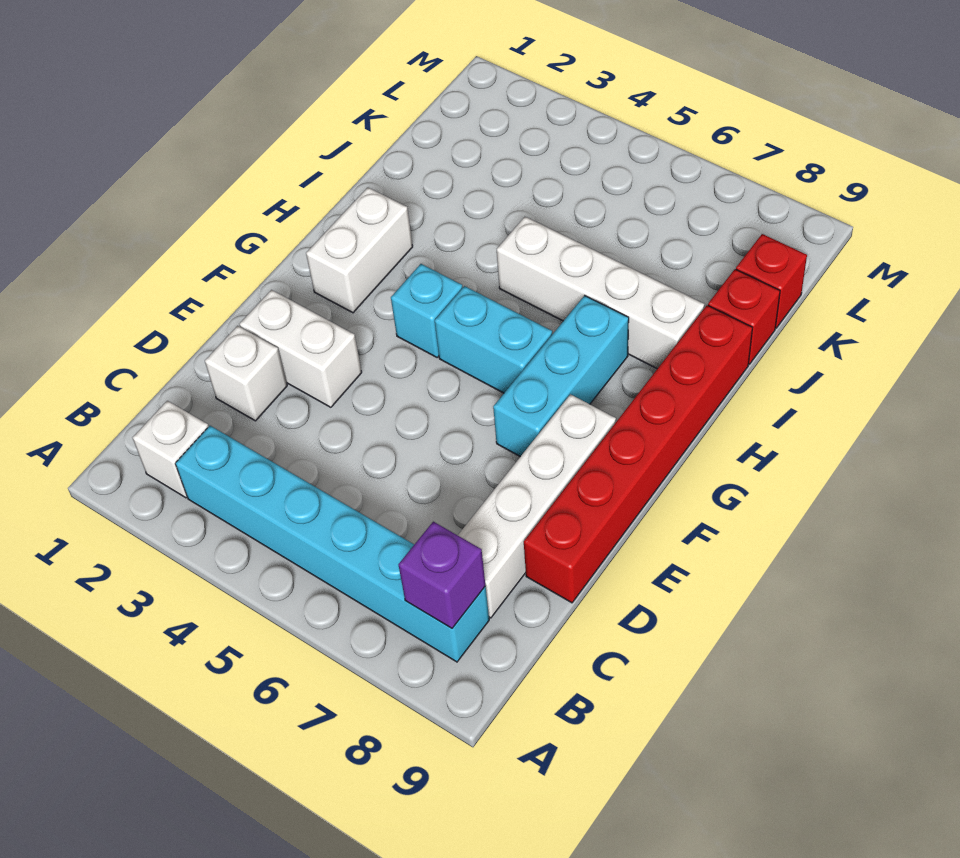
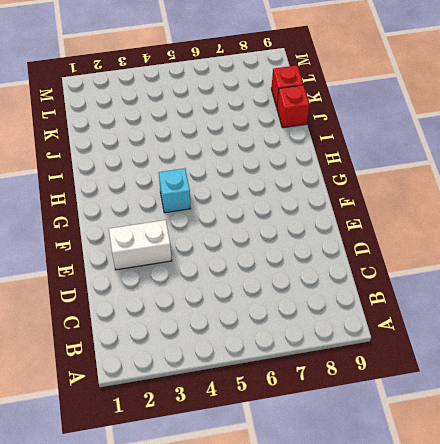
none -> white 1x1 brick [132,401,209,498]
none -> cyan 1x6 brick [175,426,489,662]
none -> white 1x4 brick [458,394,616,618]

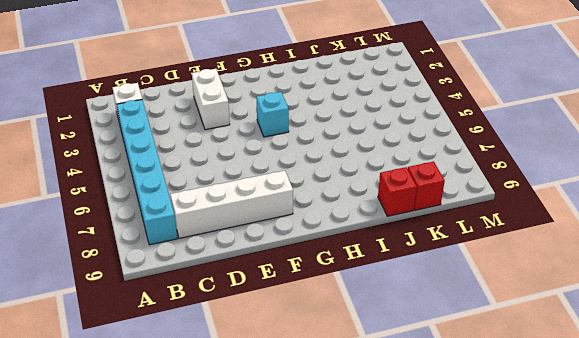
none -> white 1x1 brick [205,326,287,421]
none -> red 1x6 brick [524,305,752,603]
none -> cyan 1x3 brick [493,296,629,457]

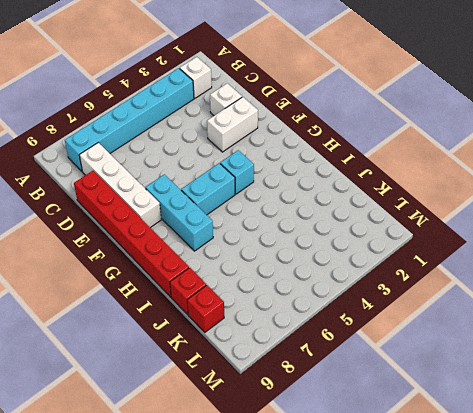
none -> white 1x2 brick [306,187,413,313]
none -> white 1x4 brick [497,217,705,369]
none -> purple 1x1 brick [399,522,485,628]

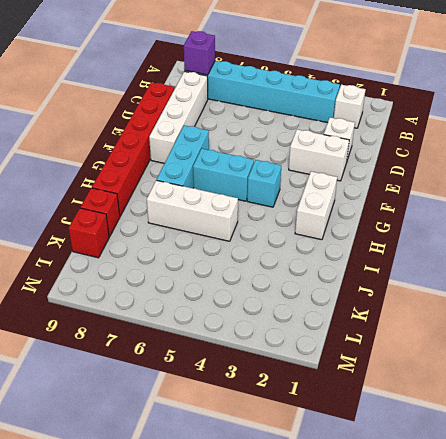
white 1x3 brick [147,180,238,241] -> white 1x4 brick [497,217,705,369]

